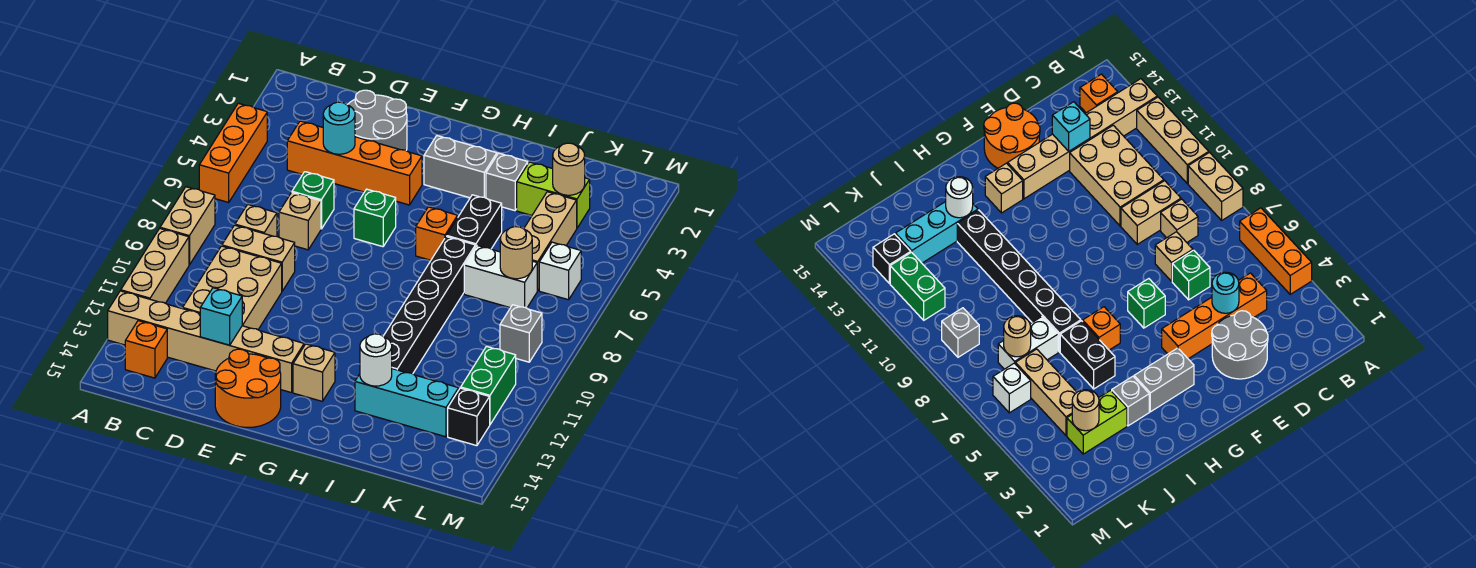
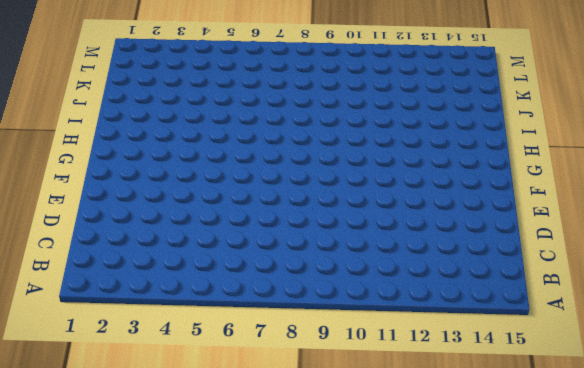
none -> orange 1x3 brick [199,103,267,202]
none -> tan 1x2 brick [160,187,215,265]
none -> tan 1x3 brick [121,228,189,303]
none -> tan 1x6 brick [108,291,304,393]

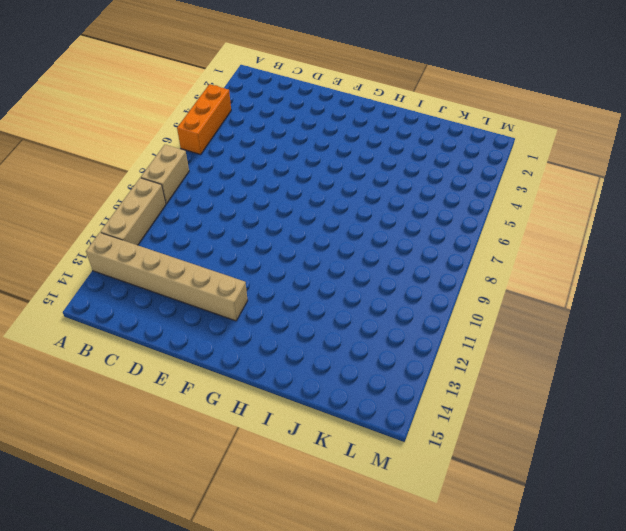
none -> orange 1x1 brick [125,321,167,378]
none -> orange 1x4 brick [287,121,422,205]
none -> tan 1x1 brick [235,204,277,236]
none -> tan 1x2 brick [222,225,295,291]

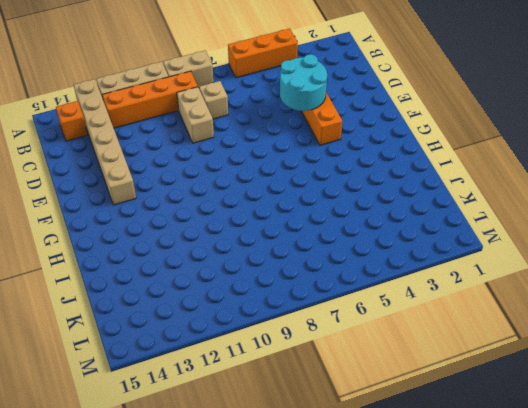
orange 1x4 brick [102,71,198,128] -> none
cyan 2x2 round brick [280,54,327,111] -> cyan 1x1 round brick [323,102,355,154]
none -> tan 2x3 brick [183,246,282,330]
none -> grey 2x2 round brick [347,90,407,150]
none -> green 1x1 brick [292,172,334,229]
none -> tan 1x1 brick [279,192,321,250]

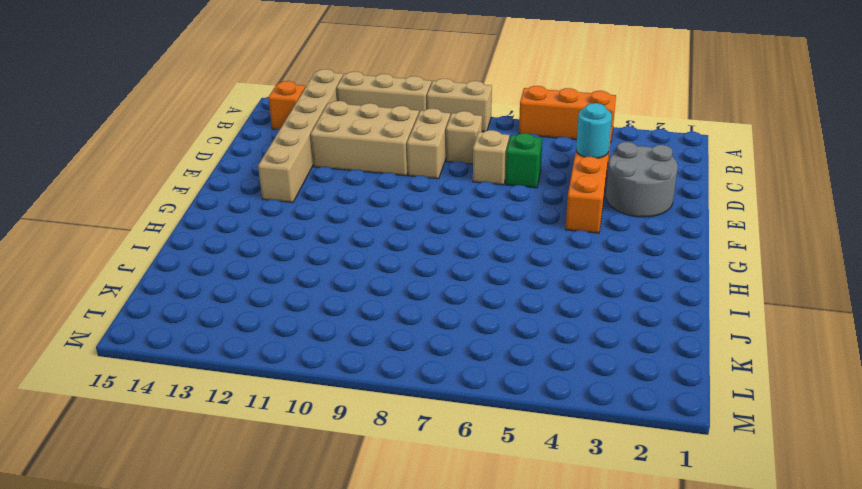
none -> orange 2x2 round brick [215,349,281,427]
none -> green 1x1 brick [354,189,396,247]
none -> grey 1x2 brick [424,136,497,198]
none -> tan 1x1 brick [293,344,335,401]

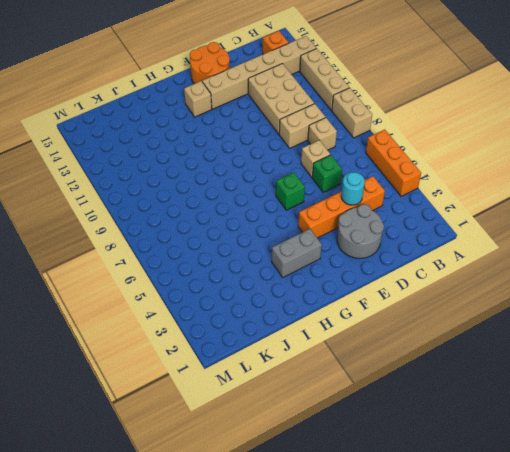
none -> orange 1x1 brick [416,207,458,260]
none -> grey 1x1 brick [486,153,528,211]
none -> black 1x2 brick [447,195,502,249]
none -> black 1x6 brick [384,237,475,374]

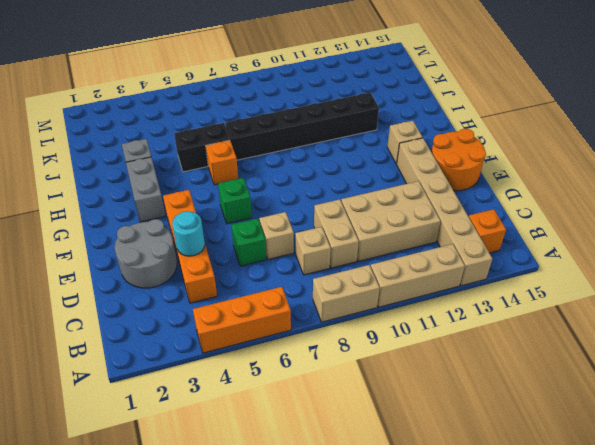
none -> cyan 1x3 brick [355,369,459,437]
none -> lime 1x2 brick [517,162,590,228]
none -> white 1x2 brick [464,245,537,308]
none -> tan 1x3 brick [524,192,577,291]

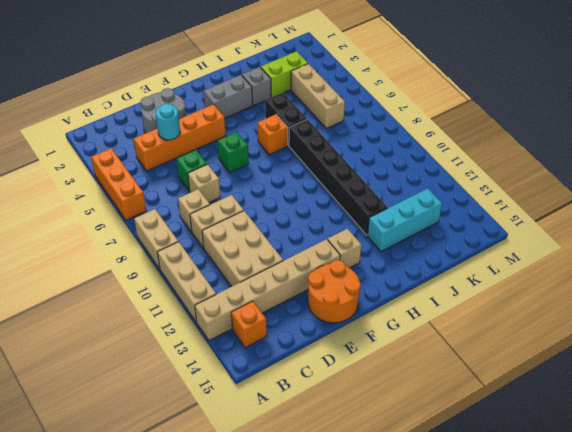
none -> white 1x2 brick [464,245,537,308]
none -> white 1x1 brick [539,242,581,300]
none -> grey 1x1 brick [500,305,542,362]
none -> green 1x2 brick [461,347,516,424]

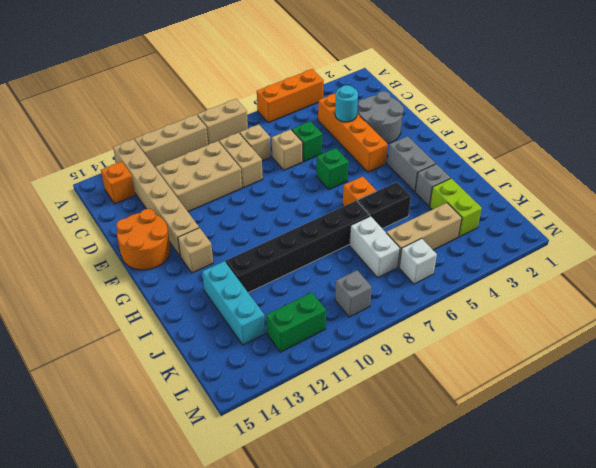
none -> black 1x1 brick [448,388,490,446]
none -> cyan 1x1 brick [200,288,242,345]
none -> white 1x1 round brick [360,334,392,386]
none -> tan 1x1 round brick [553,143,585,195]

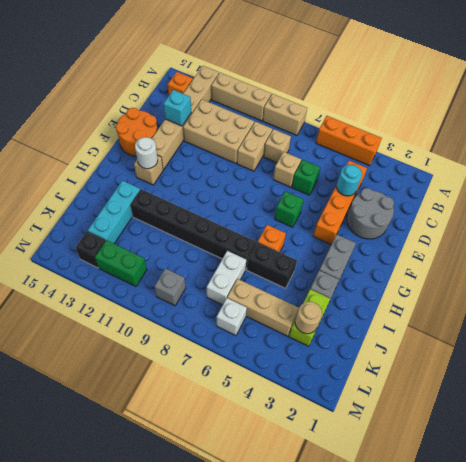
white 1x1 round brick [135,137,158,169] -> white 1x1 round brick moved to [360,334,392,386]
none -> tan 1x1 round brick [500,227,532,279]

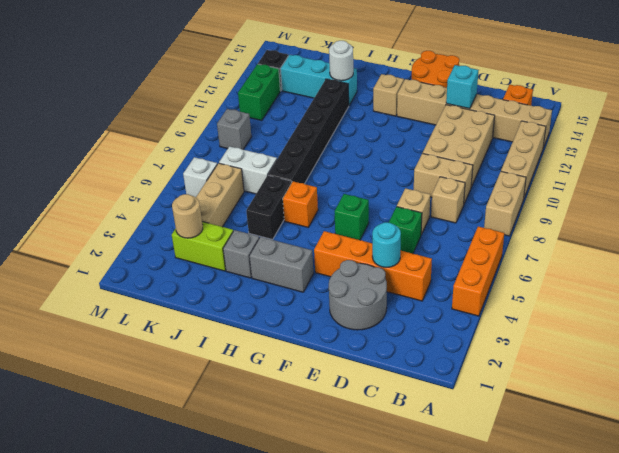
none -> tan 1x1 round brick [500,227,532,279]

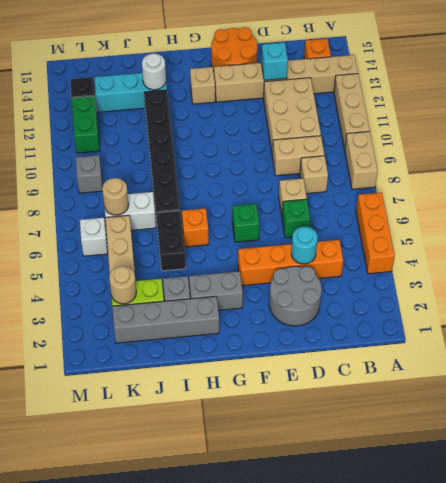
grey 1x4 brick [112,296,219,343] -> none

